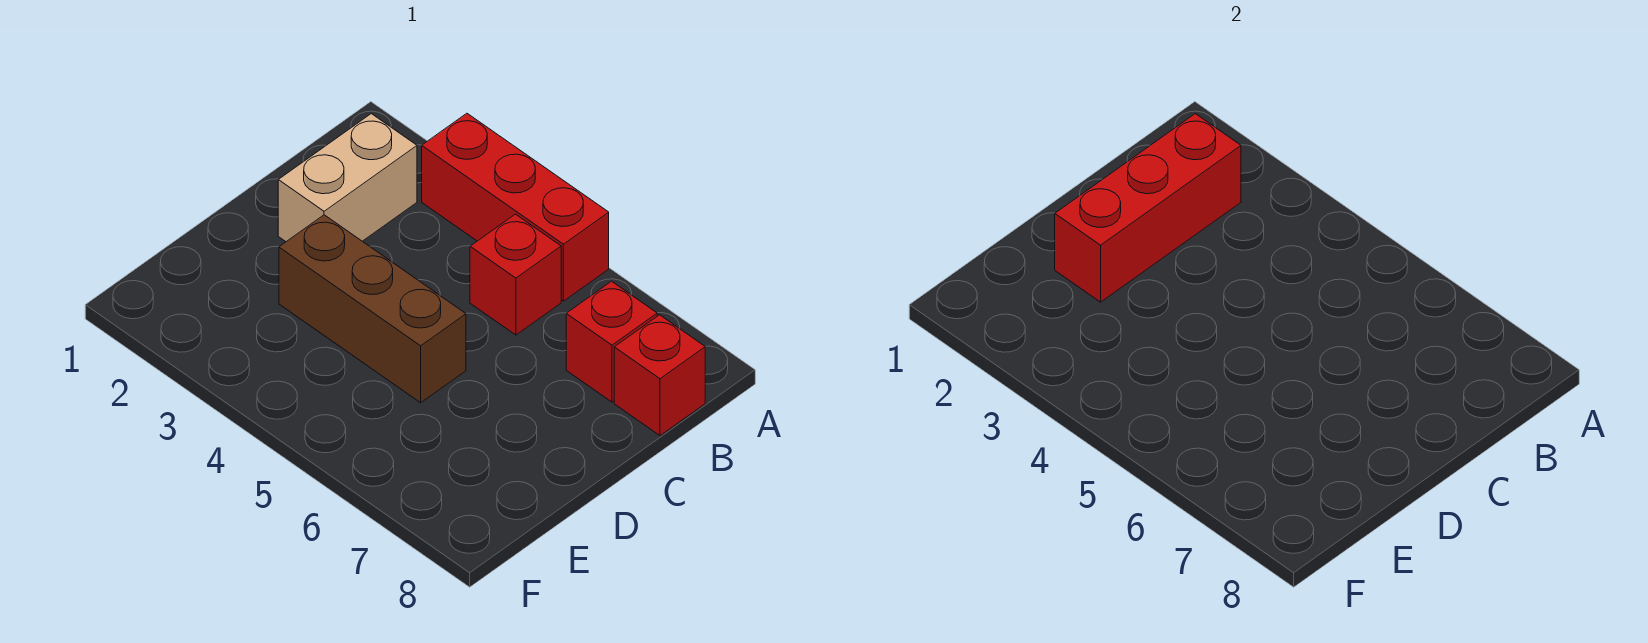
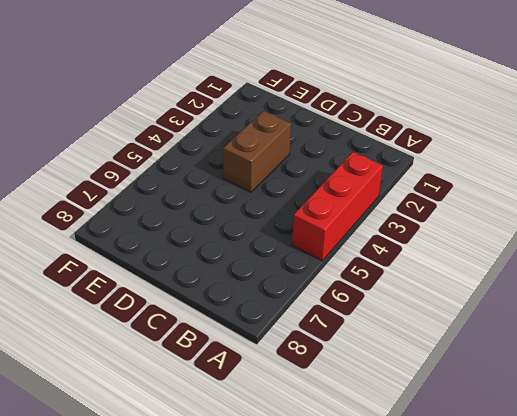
brown 1x2 brick [223,111,291,192] -> brown 1x3 brick [279,215,466,403]
none -> tan 1x2 brick [278,114,417,242]
none -> red 1x1 brick [470,214,561,335]

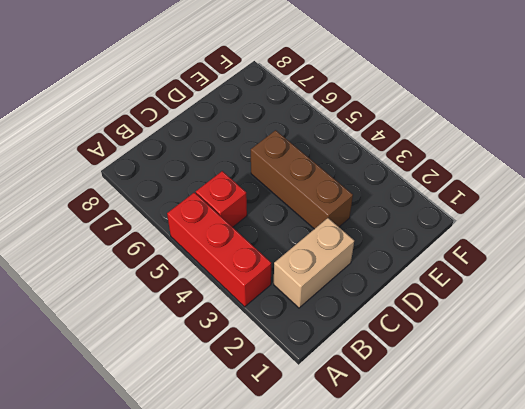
none -> red 1x1 brick [566,281,657,402]
none -> red 1x1 brick [614,315,705,436]

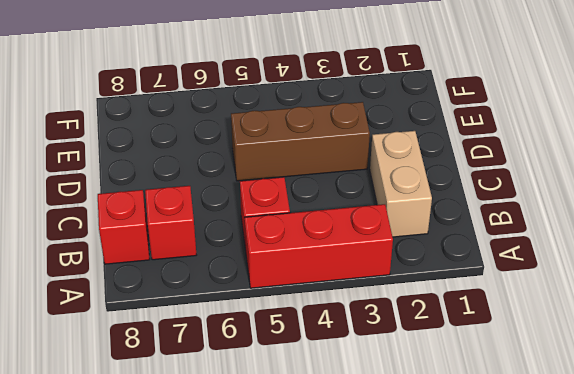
none -> red 1x3 brick [1055,114,1241,302]

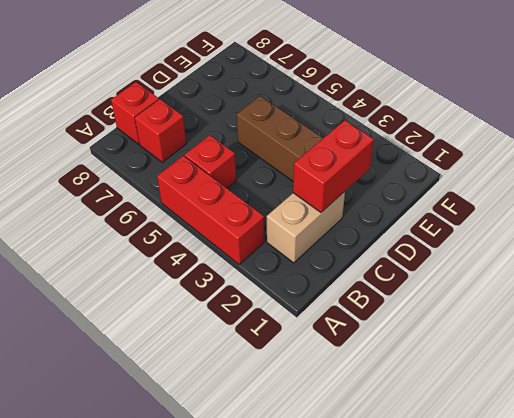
red 1x2 brick [293,120,374,212] -> red 1x3 brick [1055,114,1241,302]

